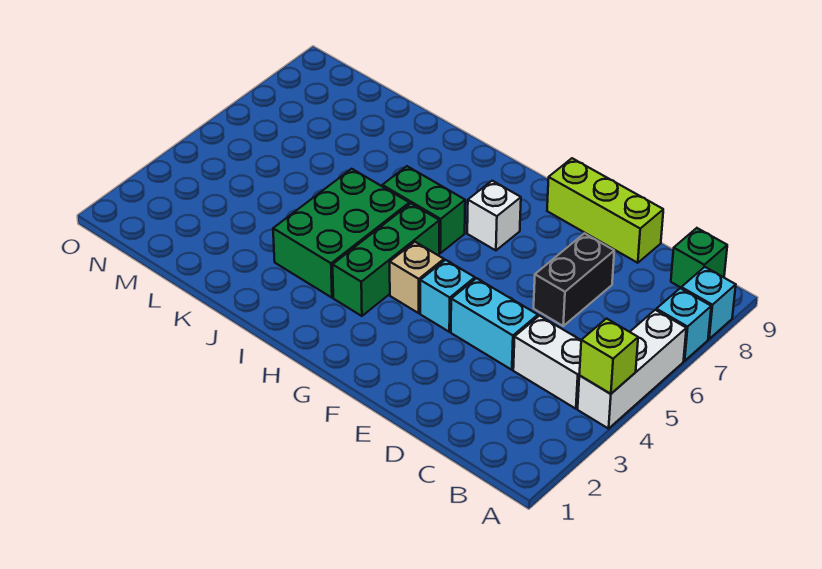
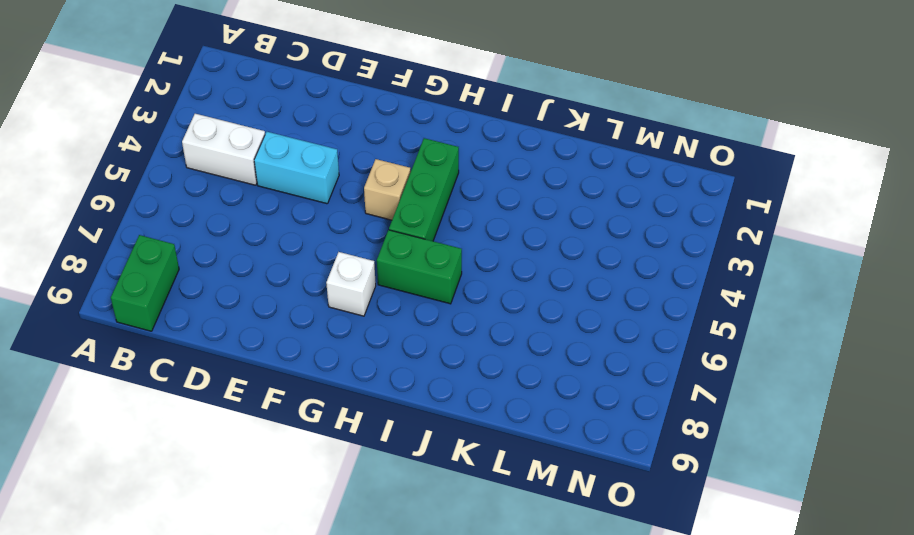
green 1x2 brick [111,235,179,331] -> green 1x1 brick [671,228,727,287]
none -> white 1x3 brick [578,310,686,429]
none -> cyan 1x1 brick [656,288,711,361]
none -> cyan 1x1 brick [681,267,736,339]

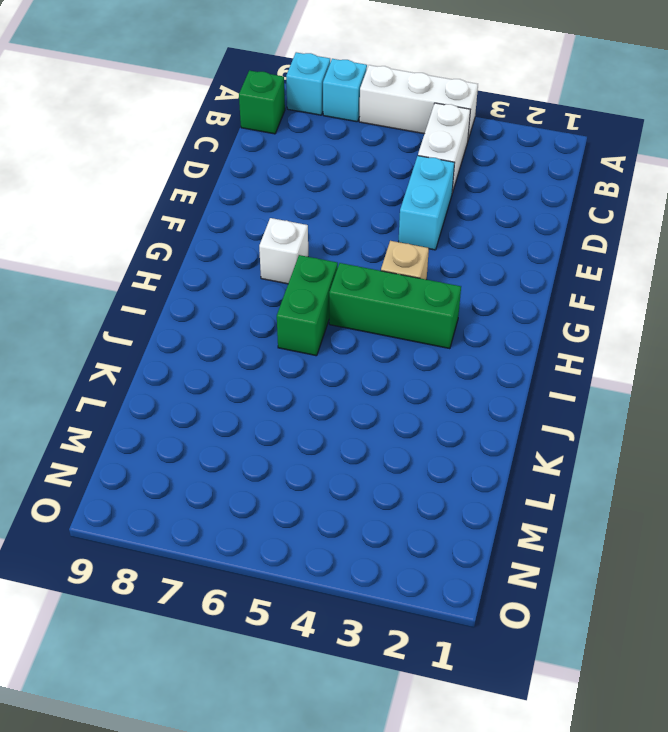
none -> black 1x2 brick [534,233,614,326]
none -> lime 1x3 brick [547,158,663,263]
none -> cyan 1x1 brick [420,260,475,332]

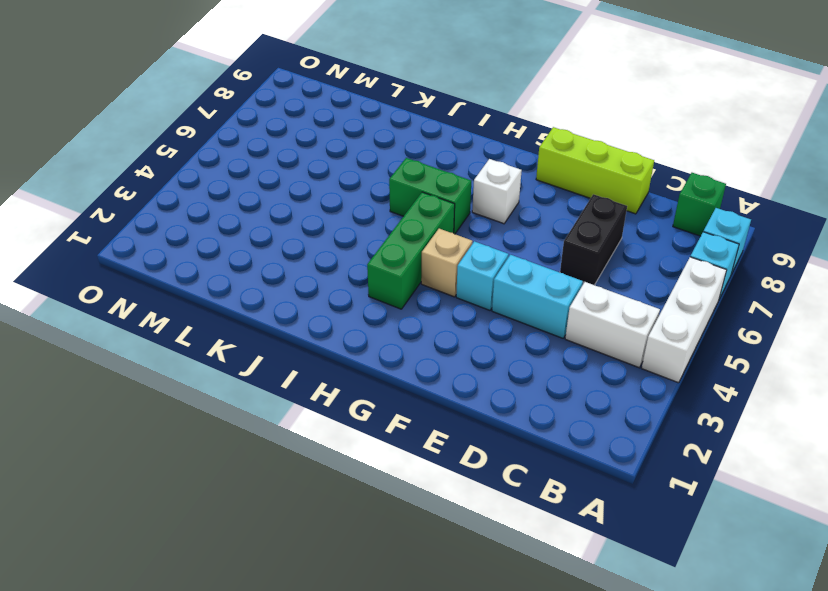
none -> green 2x3 brick [273,169,409,298]
none -> lime 1x1 brick [579,319,638,394]

